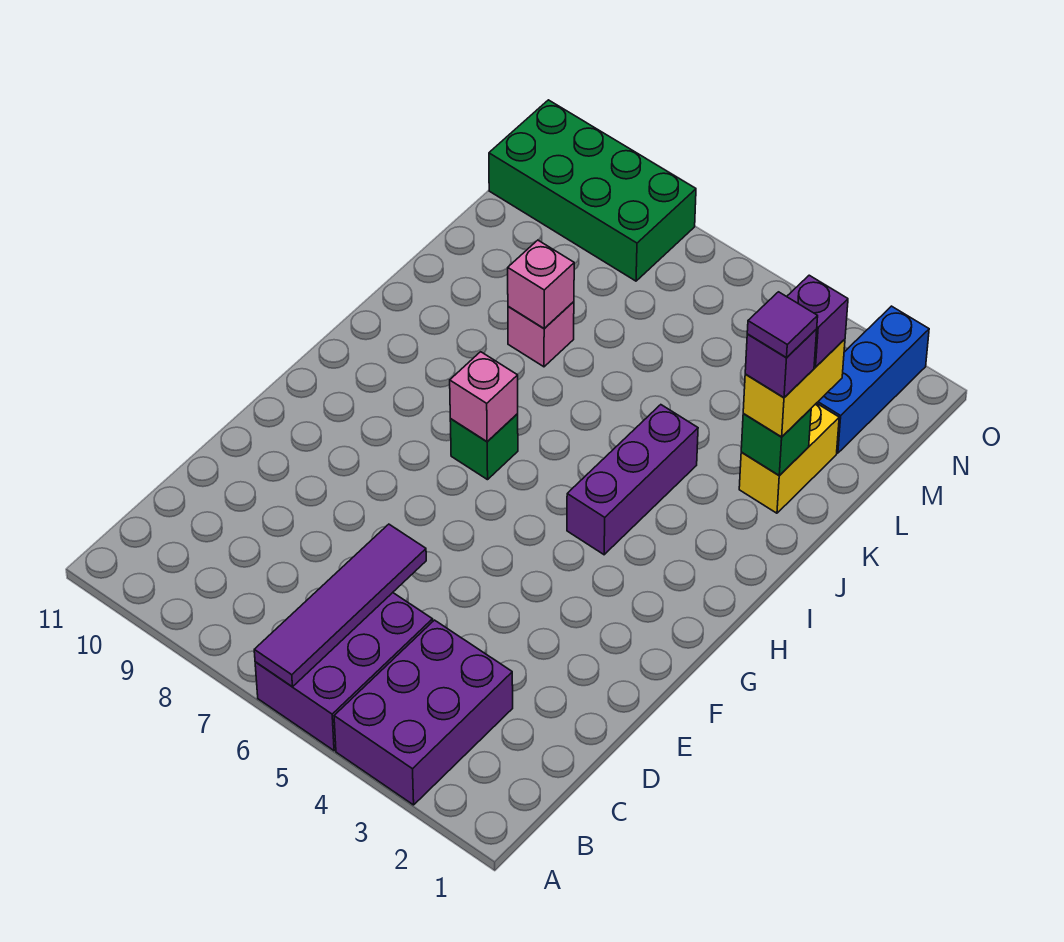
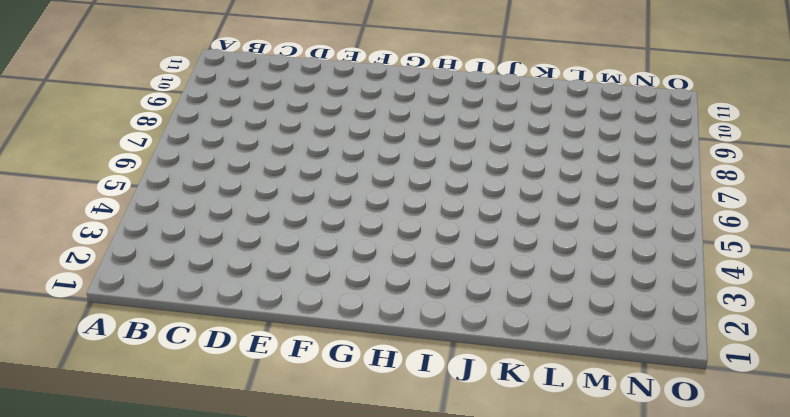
none -> purple 2x3 brick [334,620,513,805]
none -> purple 2x3 brick [255,593,433,751]
none -> purple 1x3 brick [567,405,698,555]

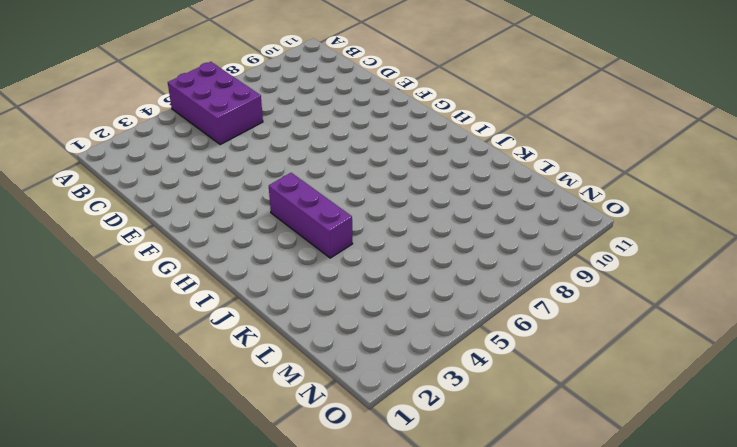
none -> purple 2x3 brick [334,620,513,805]
none -> green 1x1 brick [450,414,518,480]
none -> yellow 1x2 brick [739,403,839,513]

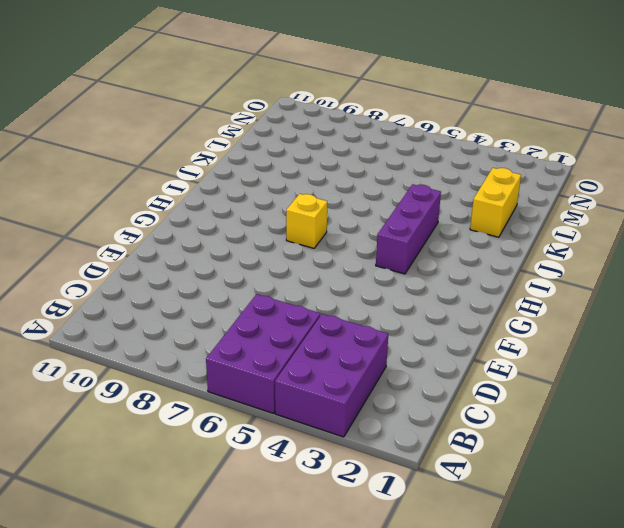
yellow 1x1 brick [286,194,327,248] -> green 1x1 brick [450,414,518,480]
none -> pink 1x1 brick [508,302,574,367]
none -> blue 1x3 brick [817,306,929,453]
none -> green 2x4 brick [489,100,696,281]

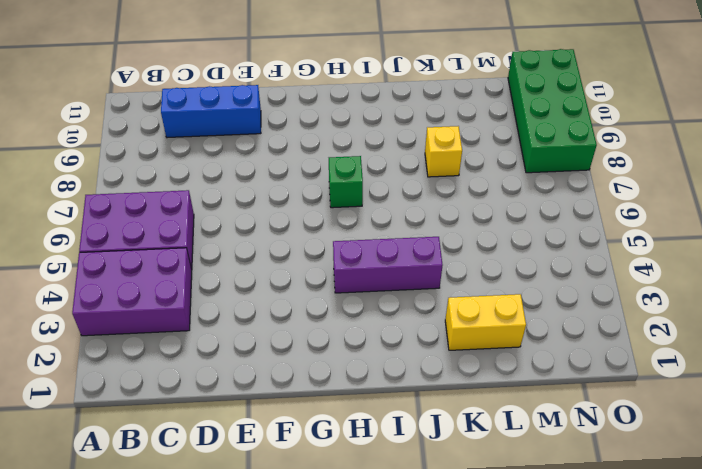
blue 1x3 brick [161,85,261,138] -> blue 1x3 brick moved to [817,306,929,453]
yellow 1x1 brick [425,126,462,177] -> pink 1x1 brick [508,302,574,367]
none -> purple 1x4 tile [254,524,426,687]
none -> pink 1x1 brick [450,352,518,442]
none -> green 1x1 brick [741,409,811,476]

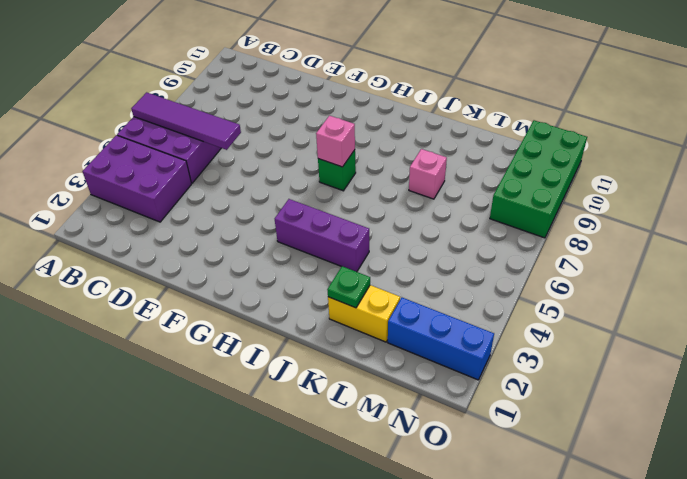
green 1x1 plate [327,266,370,308] -> green 1x1 brick [741,409,811,476]
none -> pink 1x1 brick [508,240,574,328]
none -> yellow 1x2 brick [743,339,845,437]
none -> purple 1x1 brick [745,329,817,397]

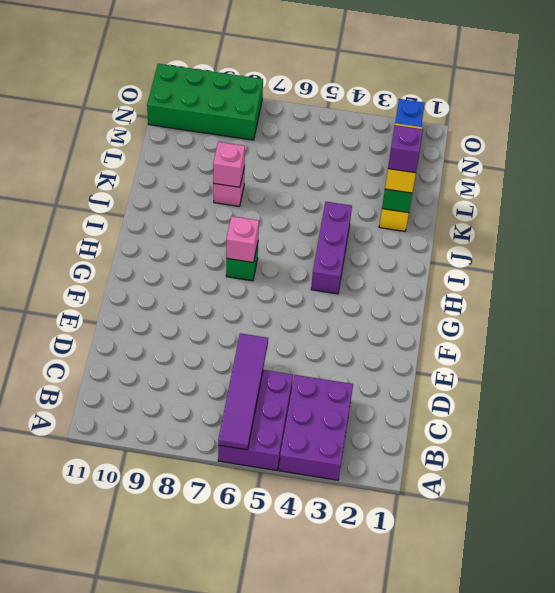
none -> purple 1x1 brick [787,275,848,367]
none -> purple 1x1 tile [747,292,818,358]

